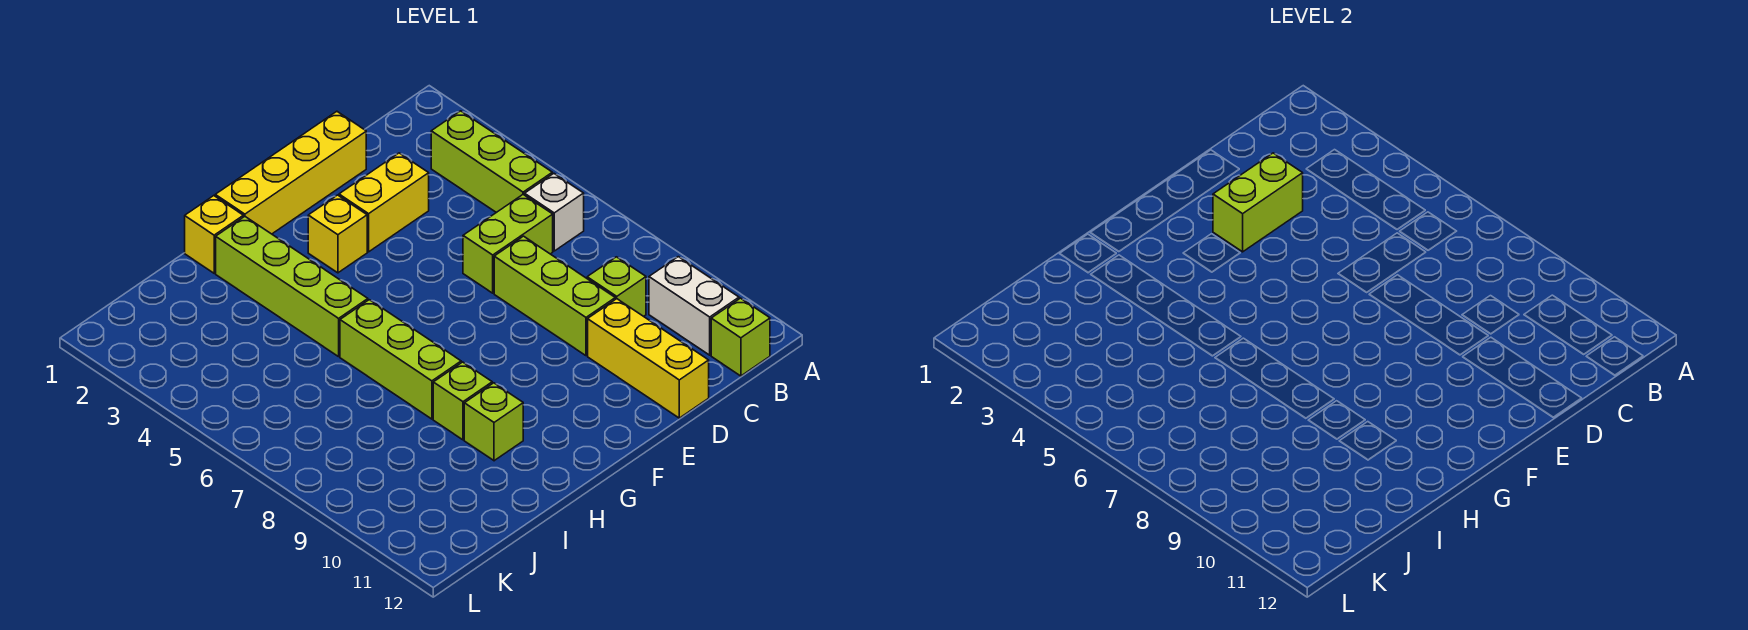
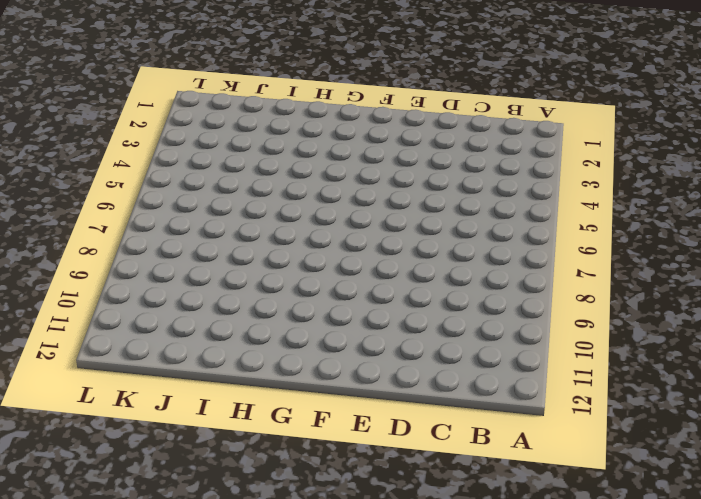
none -> lime 1x3 brick [431,111,552,213]
none -> white 1x1 brick [525,173,584,251]
none -> white 1x2 brick [649,257,739,355]

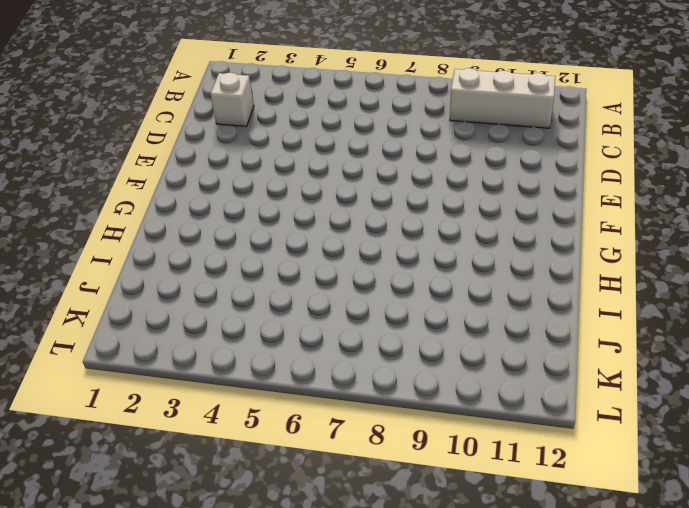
white 1x3 brick [450,68,555,128] -> white 1x2 brick [649,257,739,355]
white 1x1 brick [211,73,254,126] -> white 1x1 brick moved to [525,173,584,251]
none -> lime 1x3 brick [431,111,552,213]
none -> lime 1x1 brick [711,298,770,376]
none -> lime 1x2 brick [463,195,553,293]

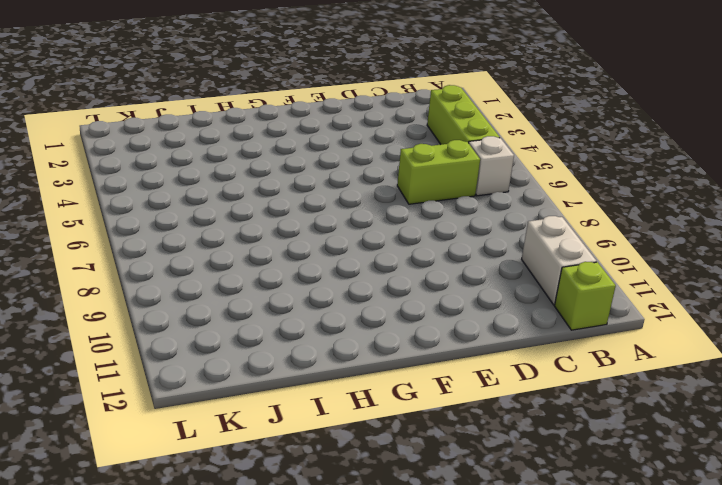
none -> lime 1x1 brick [587,257,646,316]
none -> yellow 1x4 brick [215,111,366,234]
none -> yellow 1x2 brick [339,153,429,252]

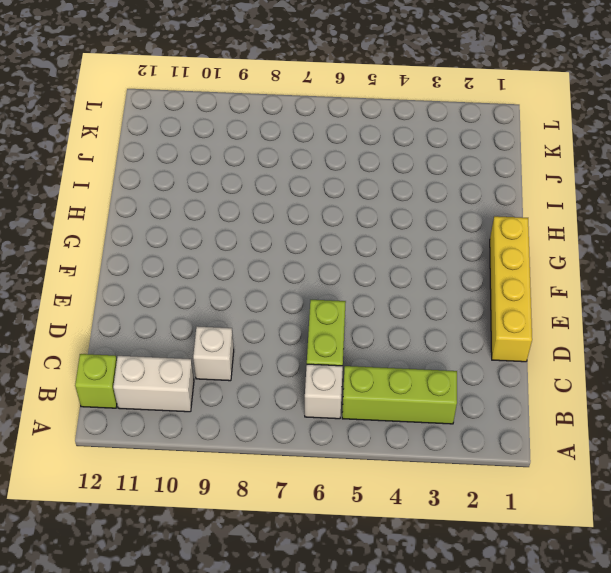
white 1x1 brick [193,326,234,381] -> lime 1x1 brick [587,257,646,316]
none -> yellow 1x2 brick [339,153,429,252]
none -> lime 1x3 brick [494,236,615,356]
none -> yellow 1x3 brick [588,299,709,418]

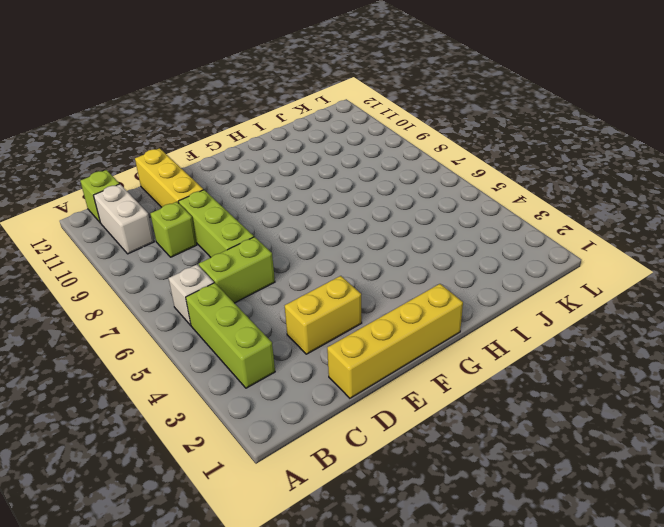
none -> yellow 1x1 brick [308,195,367,273]
none -> yellow 1x1 brick [185,196,243,273]
none -> lime 1x4 brick [216,217,368,357]

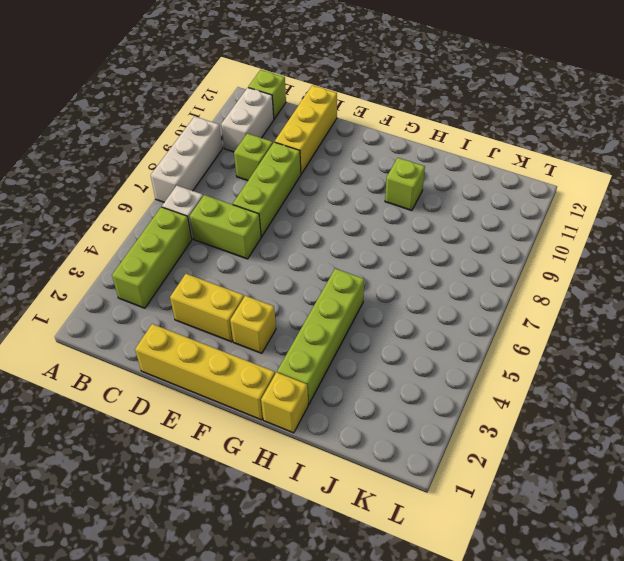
white 1x3 brick [151,116,222,202] -> none
none -> lime 1x3 brick [340,300,461,419]
none -> lime 1x1 brick [433,362,492,440]
none -> lime 1x2 brick [1213,153,1303,252]

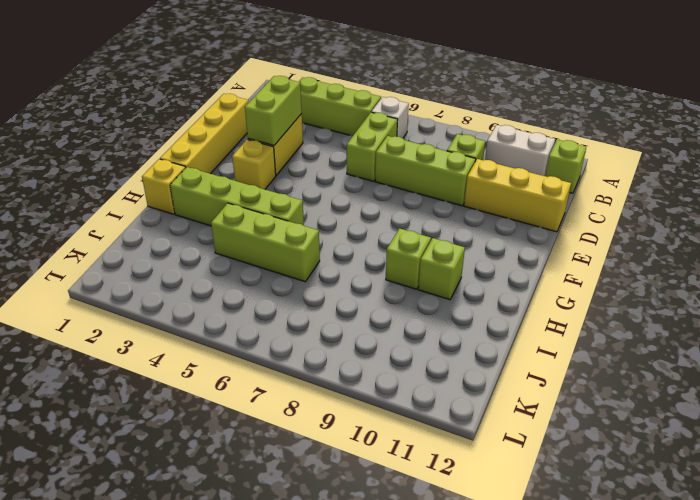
lime 1x3 brick [211,203,320,282] -> lime 1x3 brick moved to [340,300,461,419]

